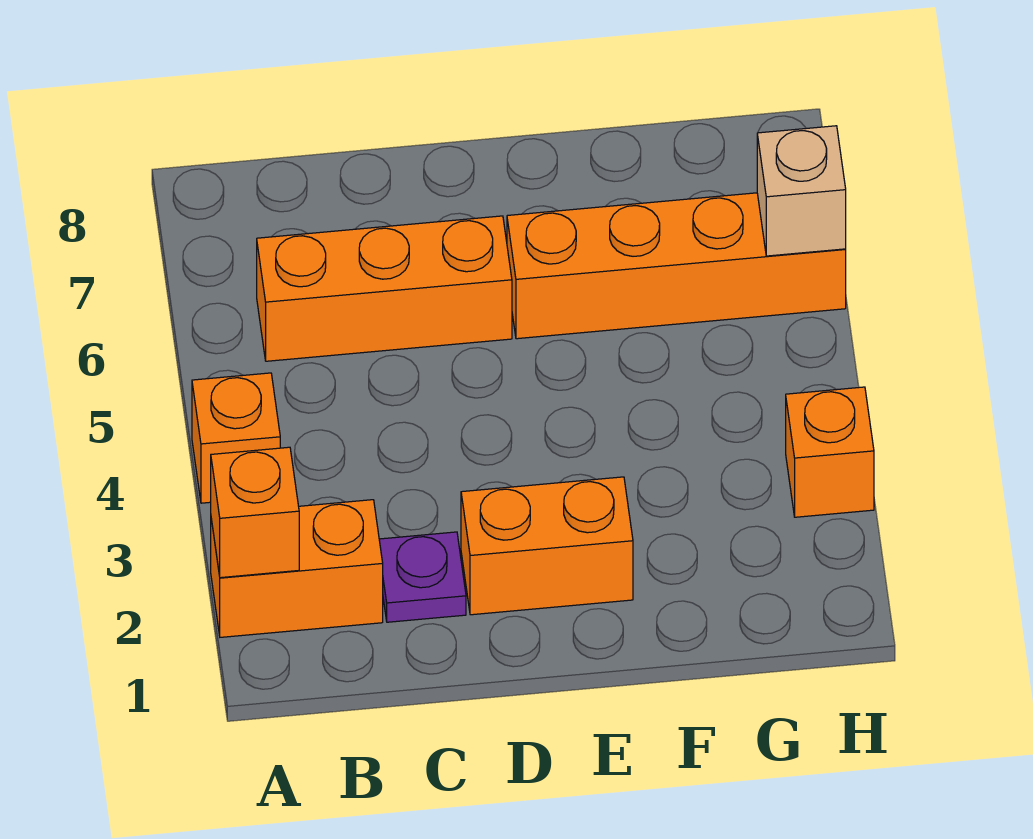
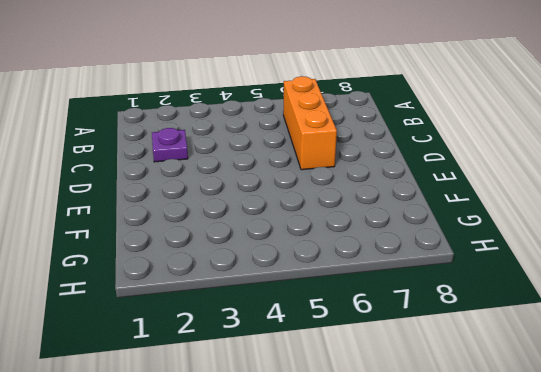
none -> orange 1x2 brick [211,500,383,637]
none -> orange 1x1 brick [192,373,280,503]

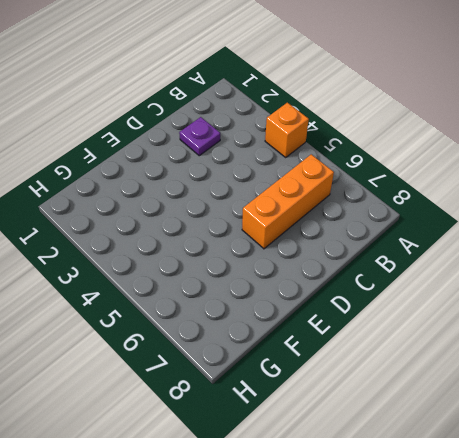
none -> orange 1x2 brick [211,500,383,637]
none -> orange 1x2 brick [461,477,633,615]

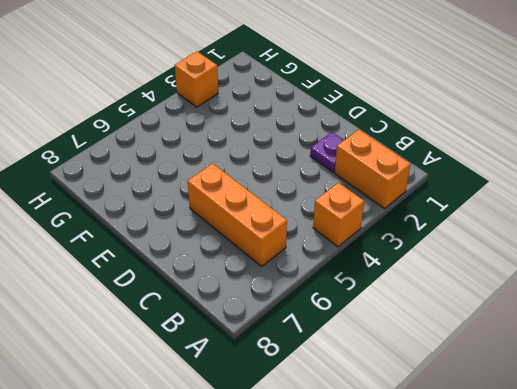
none -> orange 1x2 brick [461,477,633,615]
none -> orange 1x4 brick [507,193,846,339]

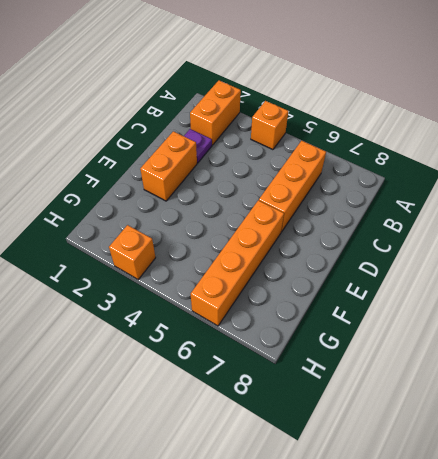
none -> orange 1x1 brick [211,447,299,578]
none -> tan 1x1 brick [757,126,846,256]

